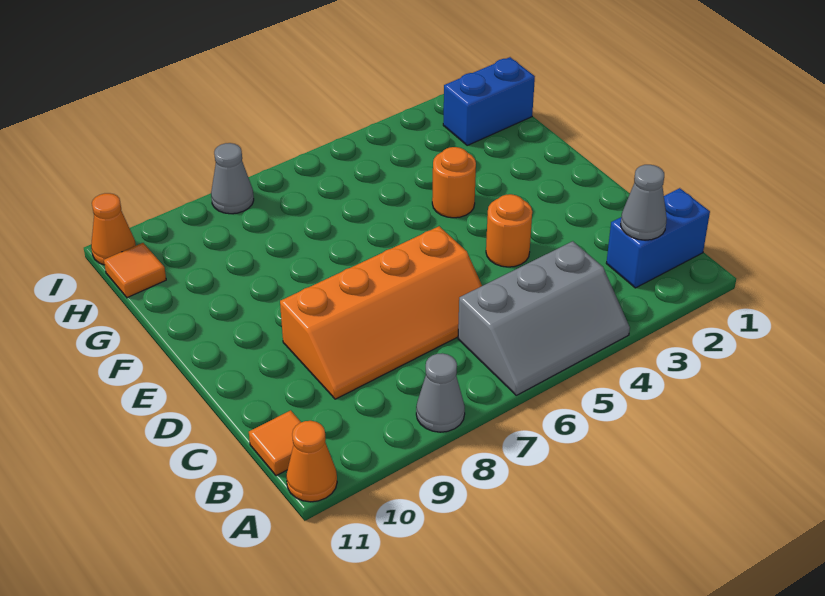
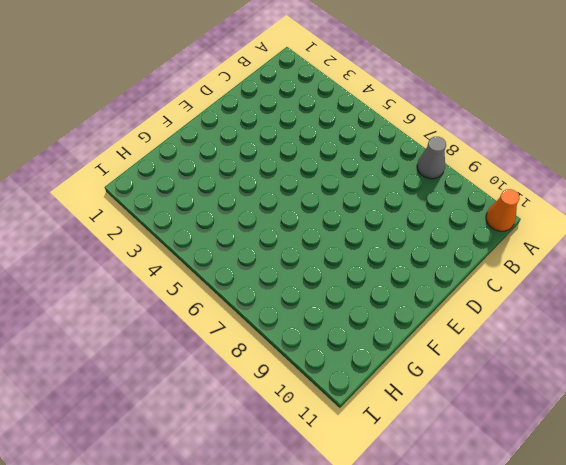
none -> grey 2x3 slope [458,241,630,395]
none -> blue 1x2 brick [606,188,710,288]
none -> orange 1x1 tile [249,410,301,476]

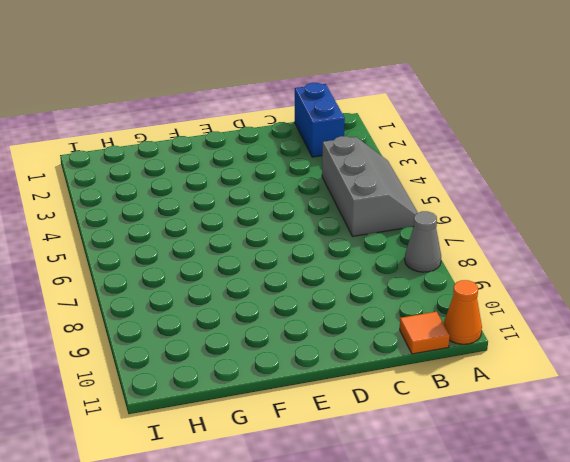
none -> orange 2x4 slope [280,226,482,399]
none -> orange 1x1 round brick [486,194,532,267]
none -> orange 1x1 round brick [432,147,476,218]

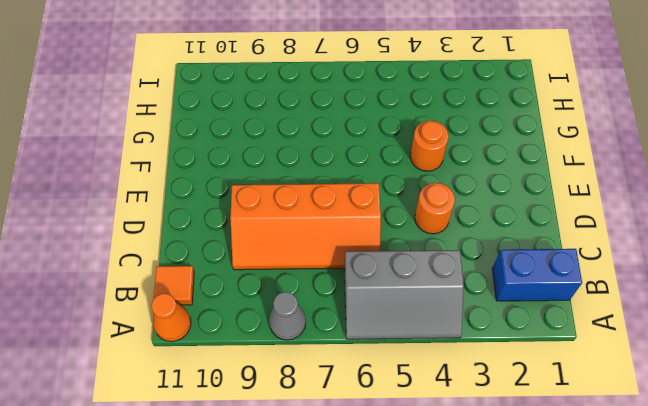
none -> blue 1x2 brick [443,57,535,145]
none -> orange 1x1 tile [104,243,166,298]
none -> grey 1x1 cone [211,143,254,214]

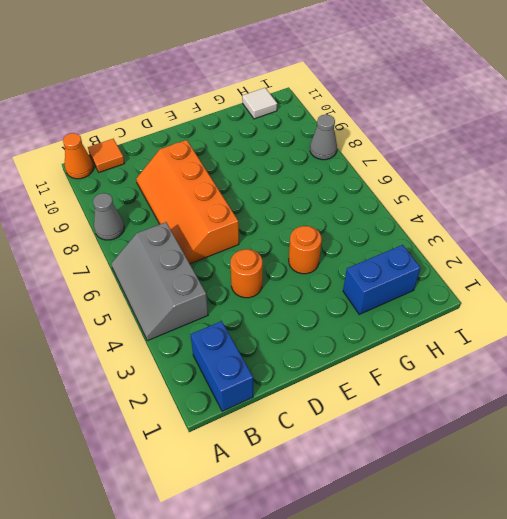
blue 1x2 brick [343,245,421,314] -> blue 1x2 brick turned to [443,57,535,145]
white 1x1 tile [242,88,277,119] -> orange 1x1 tile [104,243,166,298]
none -> orange 1x1 cone [91,193,136,265]
none -> grey 1x1 cone [621,165,667,240]

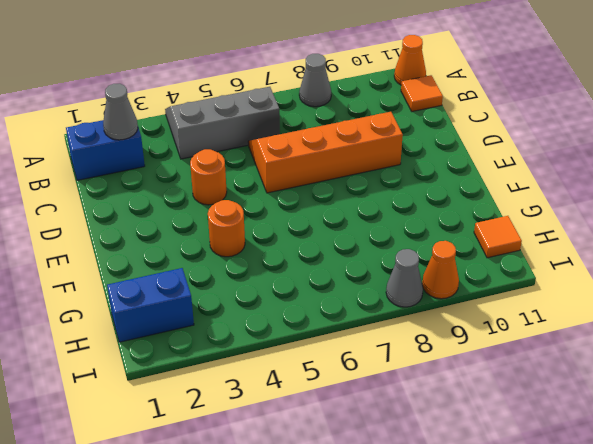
orange 1x1 cone [422,241,459,299] -> orange 1x1 cone moved to [91,193,136,265]

